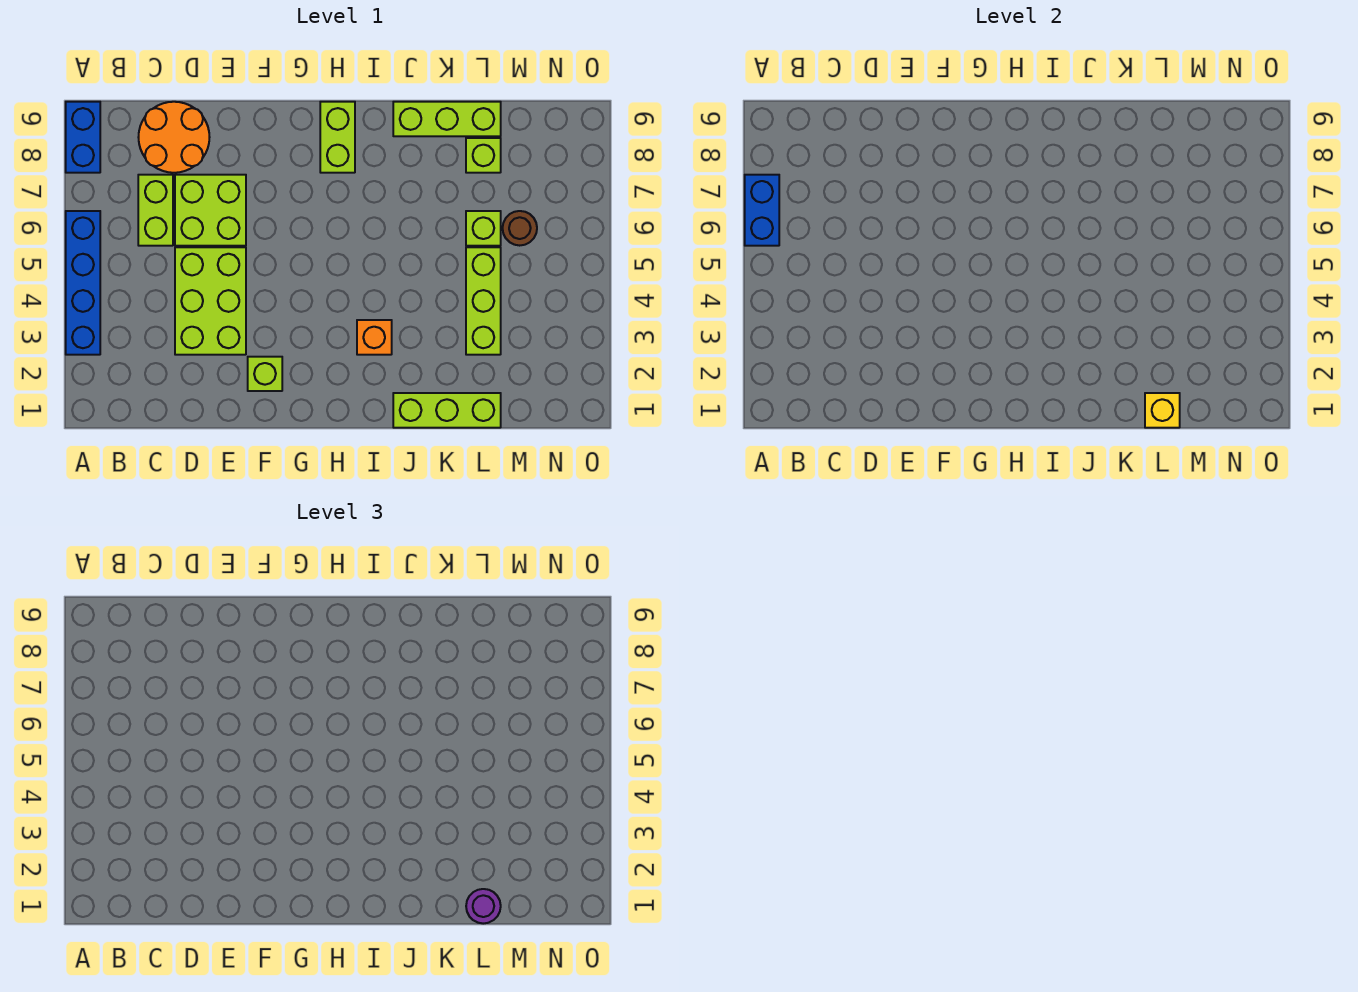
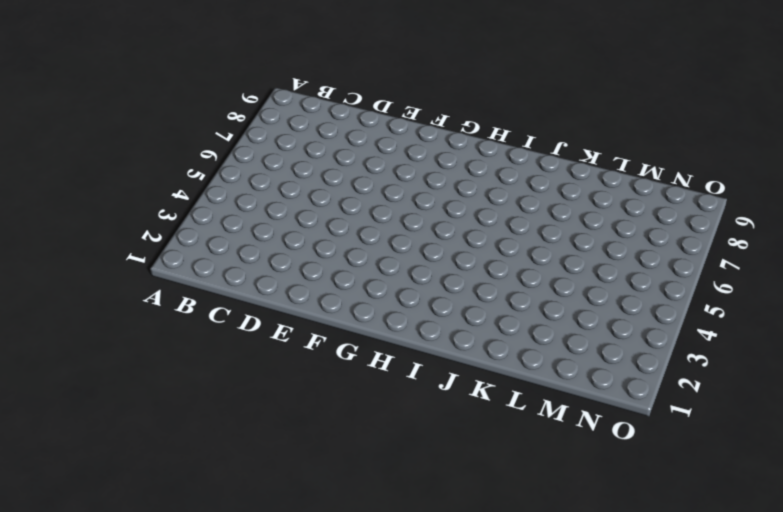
none -> blue 1x4 brick [66,211,100,355]
none -> blue 1x2 brick [66,102,100,173]
none -> lime 1x2 brick [138,175,173,246]

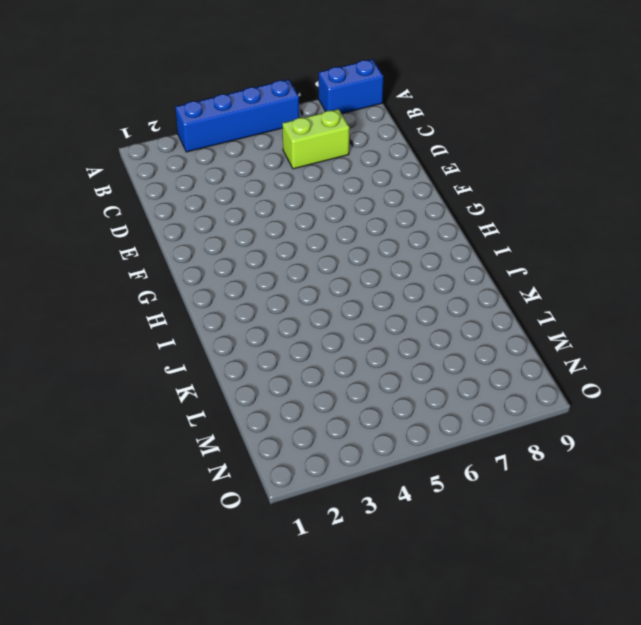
none -> orange 2x2 round brick [138,102,210,173]
none -> lime 2x3 brick [175,247,246,355]
none -> lime 2x2 brick [175,175,246,246]

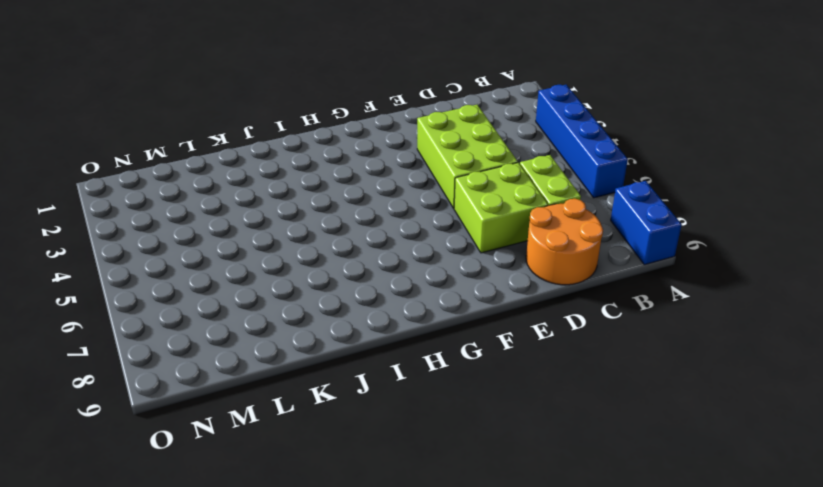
none -> lime 1x1 brick [248,357,282,391]
none -> lime 1x2 brick [320,102,355,173]
none -> orange 1x1 brick [357,320,392,355]

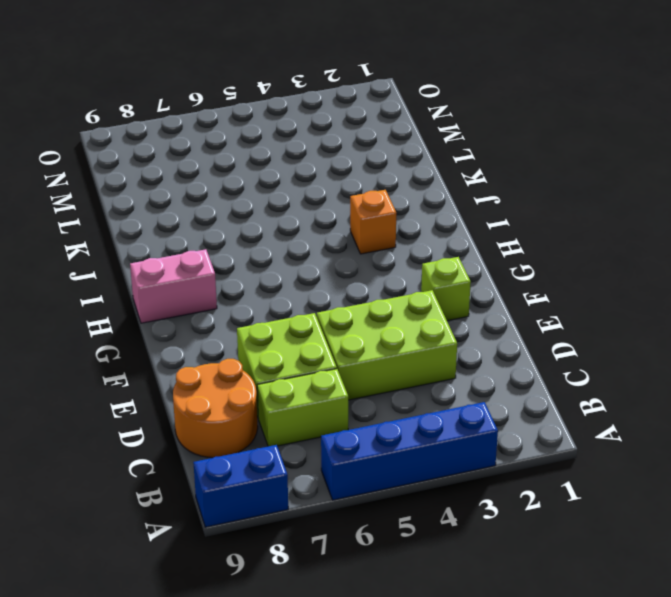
pink 1x2 brick [130,249,217,323] -> lime 1x2 brick [320,102,355,173]
none -> lime 1x3 brick [393,393,501,428]
none -> lime 1x3 brick [393,102,501,136]
none -> lime 1x3 brick [466,247,501,355]

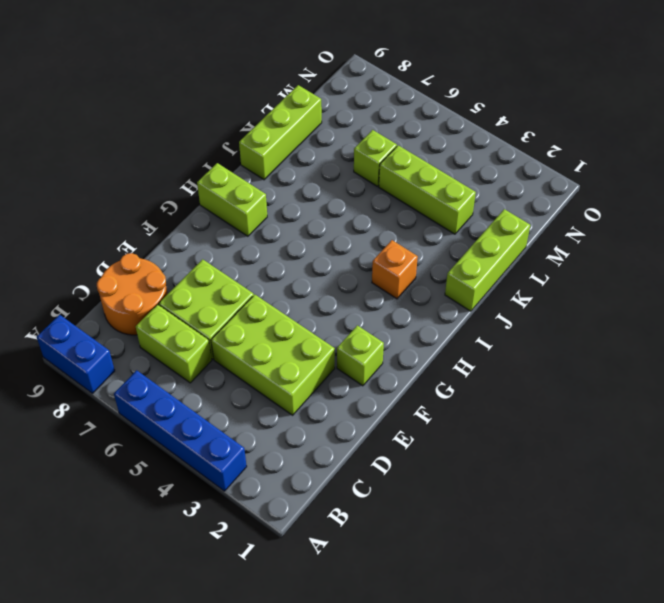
none -> lime 1x1 brick [466,138,501,173]
none -> brown 1x1 round brick [503,211,537,246]
none -> blue 1x2 brick [745,175,779,246]

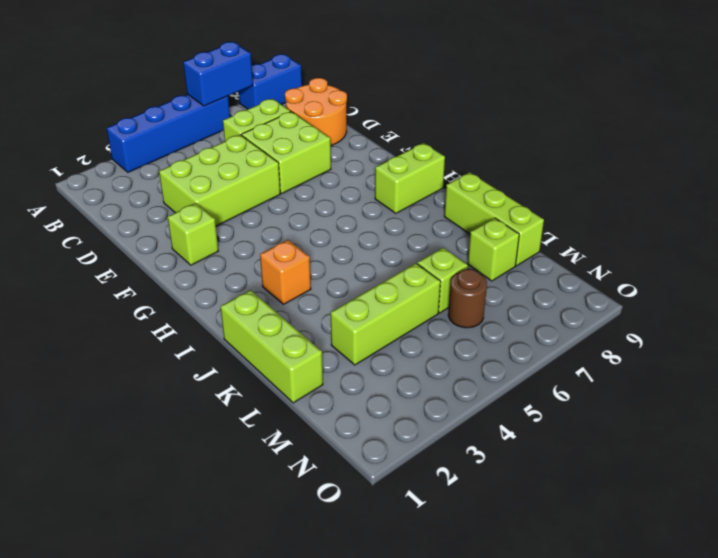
none -> yellow 1x1 brick [1145,393,1180,428]
none -> purple 1x1 round brick [466,889,501,924]

